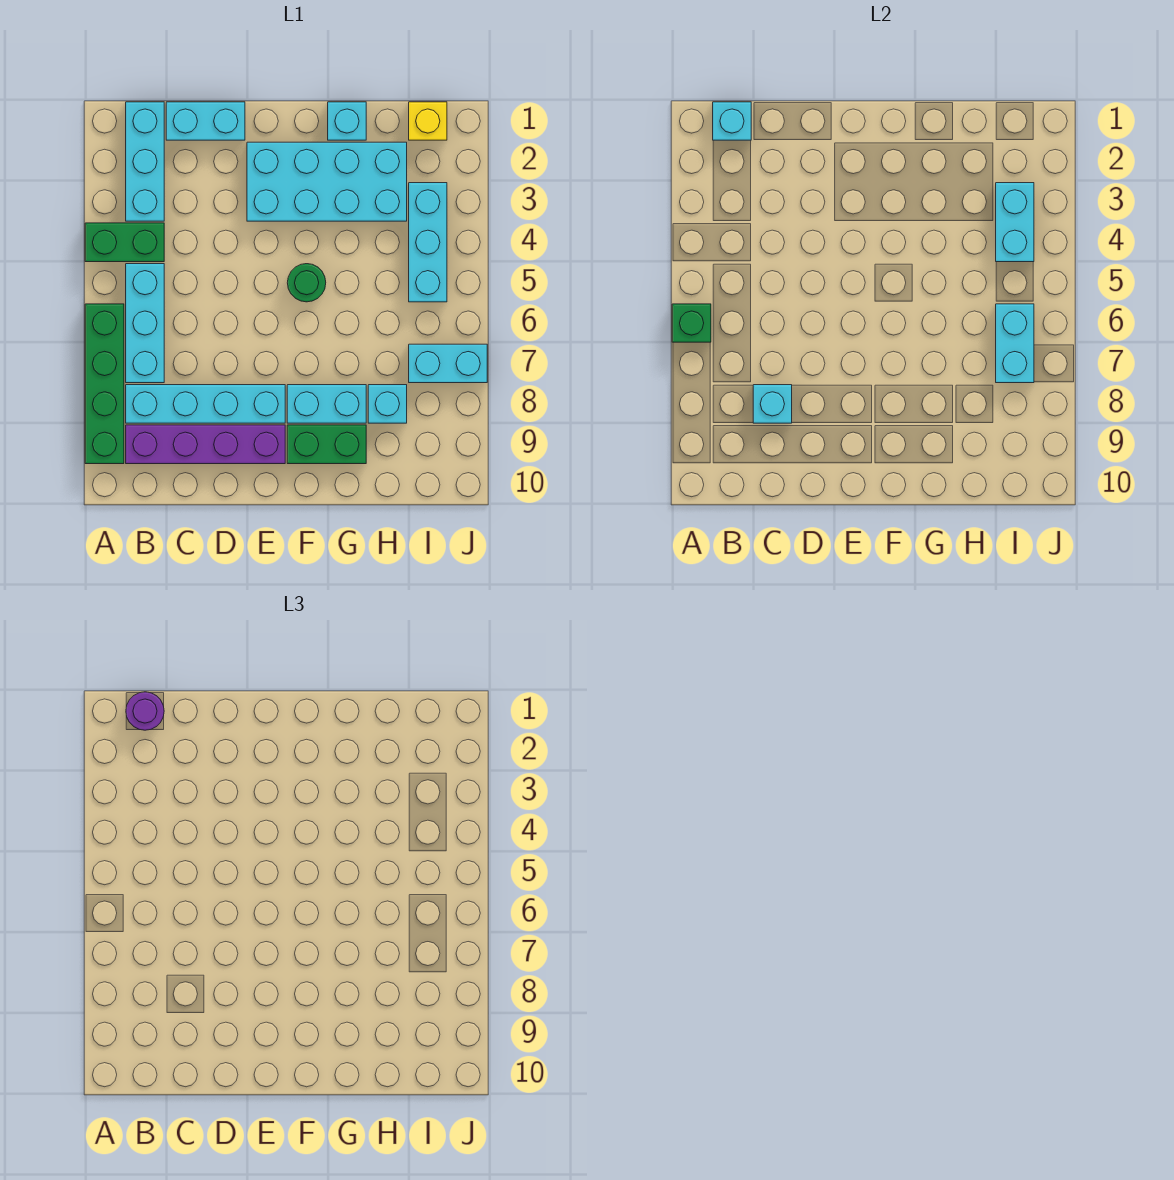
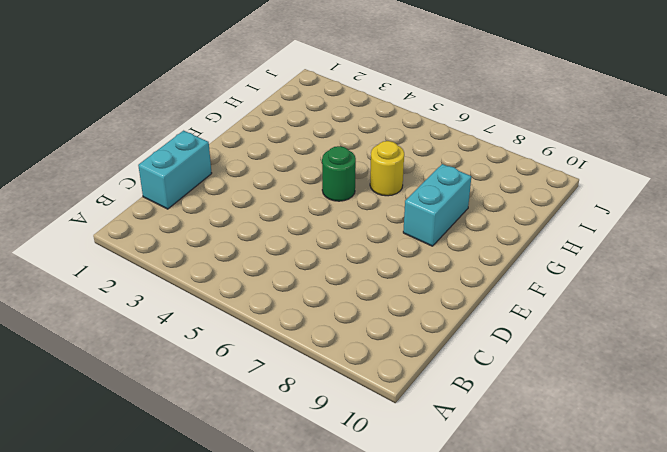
yellow 1x1 round brick [370,141,404,196] -> none
none -> green 1x2 brick [85,223,164,262]
none -> green 1x4 brick [85,304,124,464]
none -> cyan 1x3 brick [126,102,164,221]

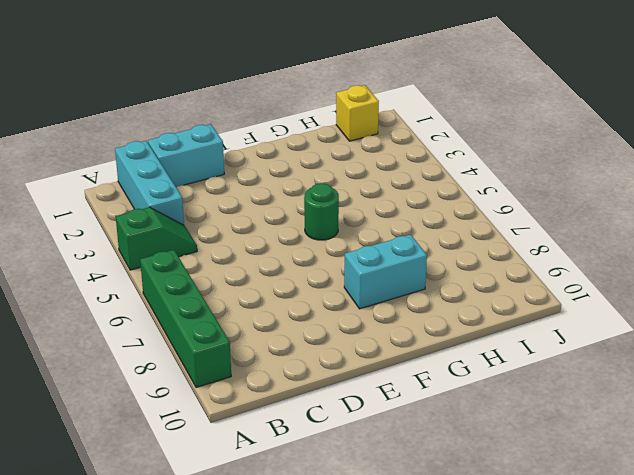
green 1x2 slope [116,207,197,270] -> green 1x2 brick [85,223,164,262]
none -> cyan 1x3 brick [126,264,164,383]
none -> cyan 1x4 brick [126,385,285,423]
none -> purple 1x4 brick [126,425,285,464]

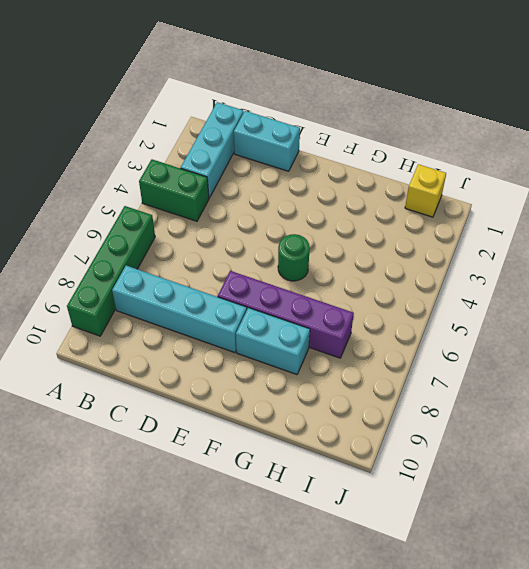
purple 1x4 brick [218,271,354,358] -> purple 1x4 brick moved to [126,425,285,464]
none -> cyan 1x3 brick [126,264,164,383]
none -> cyan 2x4 brick [247,142,407,221]
none -> green 1x2 brick [287,425,366,464]

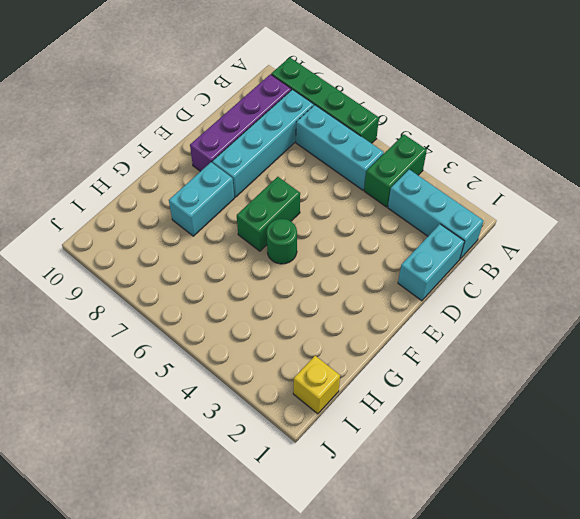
green 1x2 brick [237,177,300,251] -> green 1x2 brick moved to [287,425,366,464]
none -> cyan 2x4 brick [247,142,407,221]
none -> cyan 1x1 brick [328,102,366,140]
none -> cyan 1x1 brick [368,385,407,423]

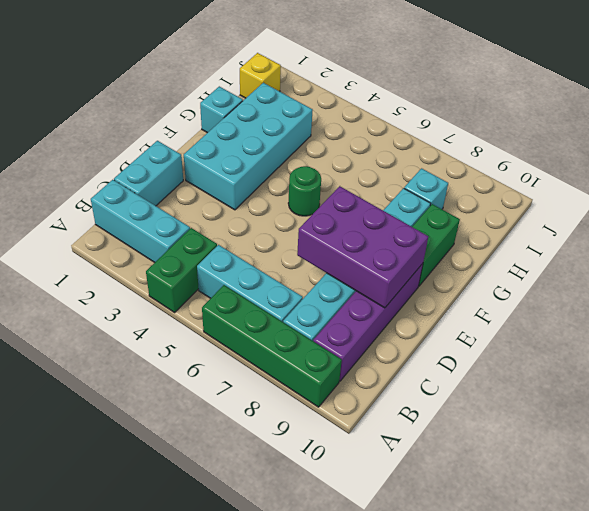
purple 2x3 brick [297,186,428,308] -> none
none -> cyan 1x3 brick [409,183,447,302]
none -> cyan 1x2 brick [409,344,487,383]
none -> green 1x1 brick [672,304,711,342]

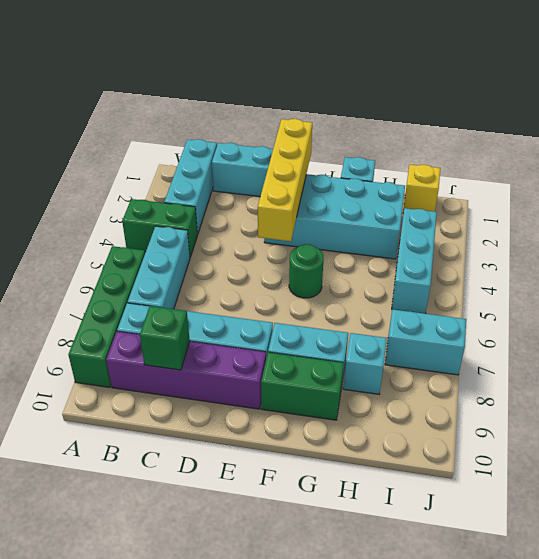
green 1x1 brick [140,306,190,370] -> green 1x1 brick moved to [672,304,711,342]
yellow 1x4 brick [258,119,312,241] -> none
none -> cyan 1x1 brick [713,102,751,140]
none -> cyan 1x1 brick [753,385,792,423]
none -> cyan 1x2 brick [996,183,1034,262]

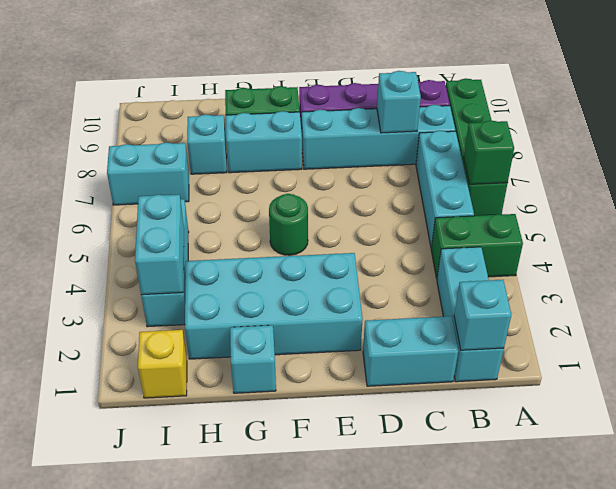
none -> cyan 1x2 brick [996,304,1034,383]
none -> purple 1x1 round brick [126,692,164,730]

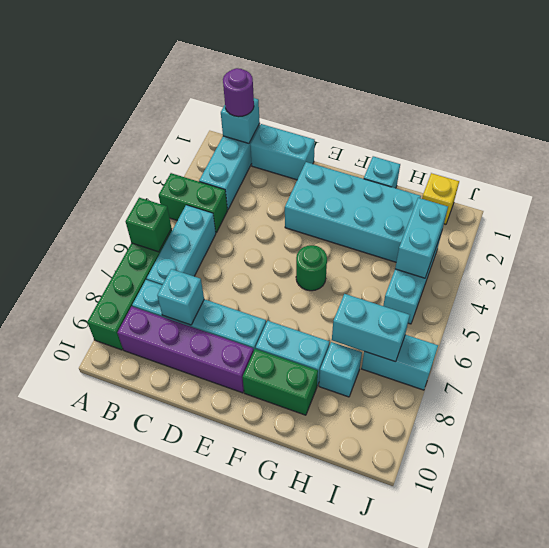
cyan 1x2 brick [332,294,410,362] -> cyan 1x2 brick turned to [996,304,1034,383]

